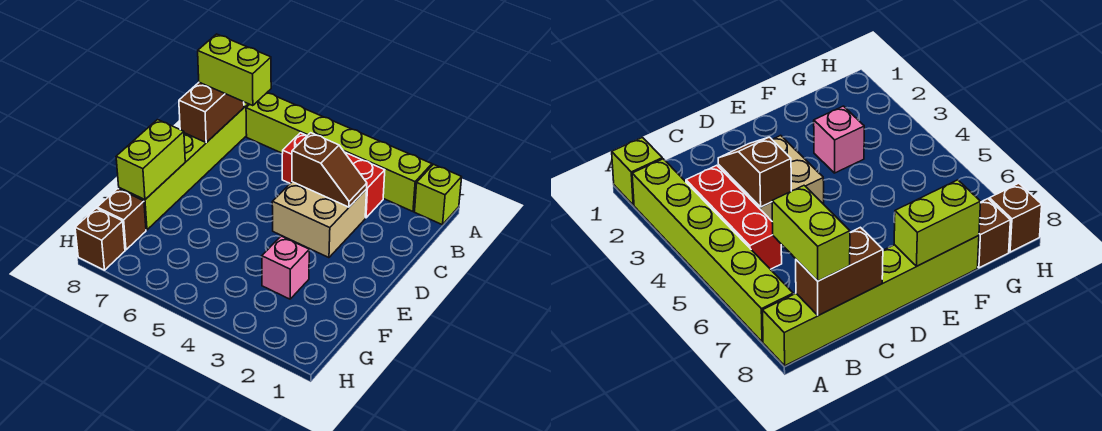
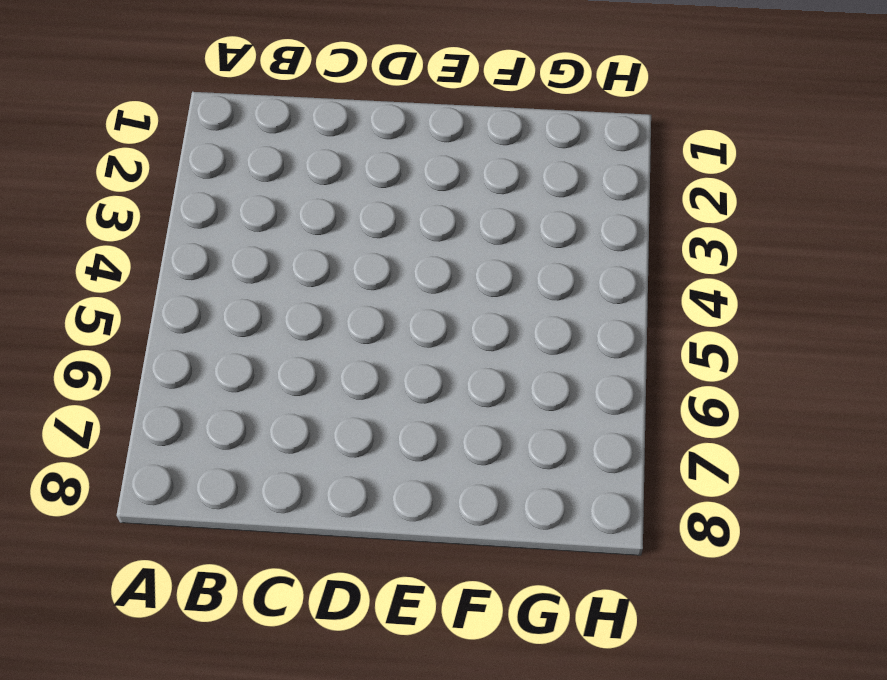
none -> lime 1x1 brick [415,164,462,225]
none -> lime 1x6 brick [246,93,432,211]
none -> lime 1x6 brick [119,102,250,230]

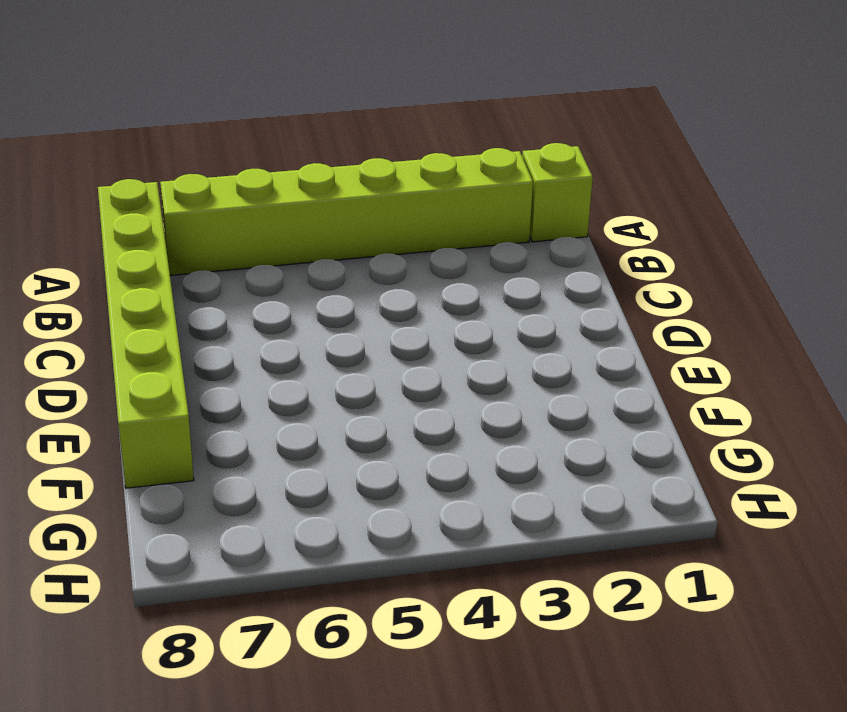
none -> red 1x3 brick [282,133,385,218]
none -> tan 2x2 brick [272,182,367,258]
none -> pink 1x1 brick [262,236,309,299]

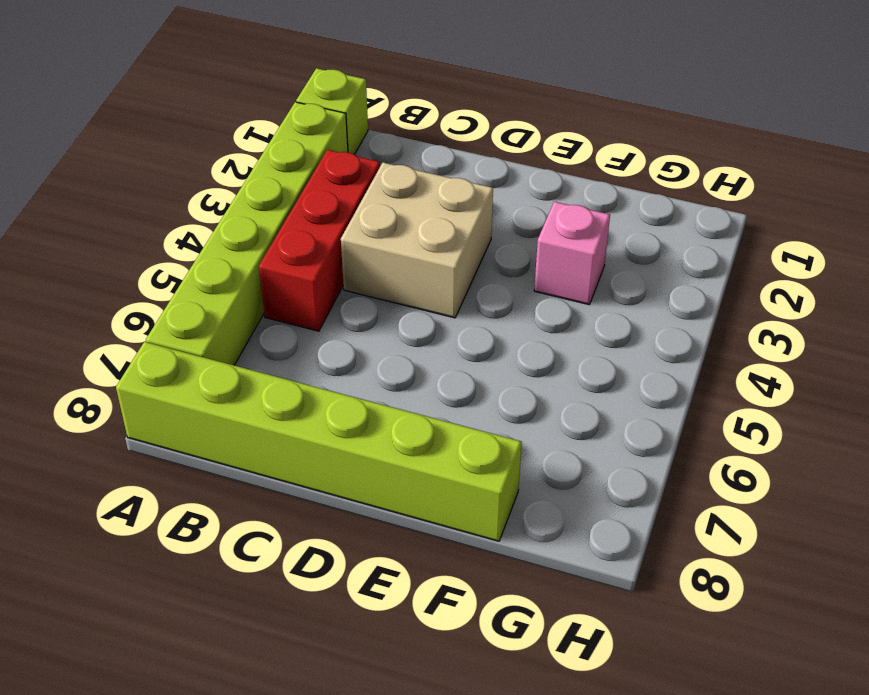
none -> brown 1x1 brick [97,189,146,250]
none -> brown 1x1 brick [75,208,125,270]
none -> brown 1x2 brick [179,82,244,143]

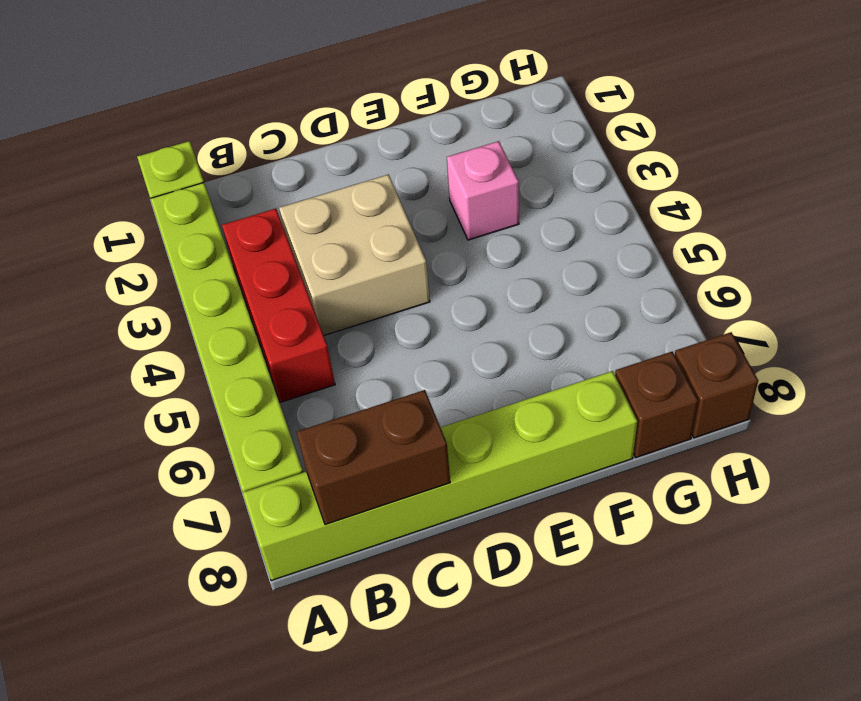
none -> brown 1x2 slope [292,133,367,207]
none -> lime 1x2 brick [116,120,185,200]
none -> lime 1x2 brick [198,34,271,106]

